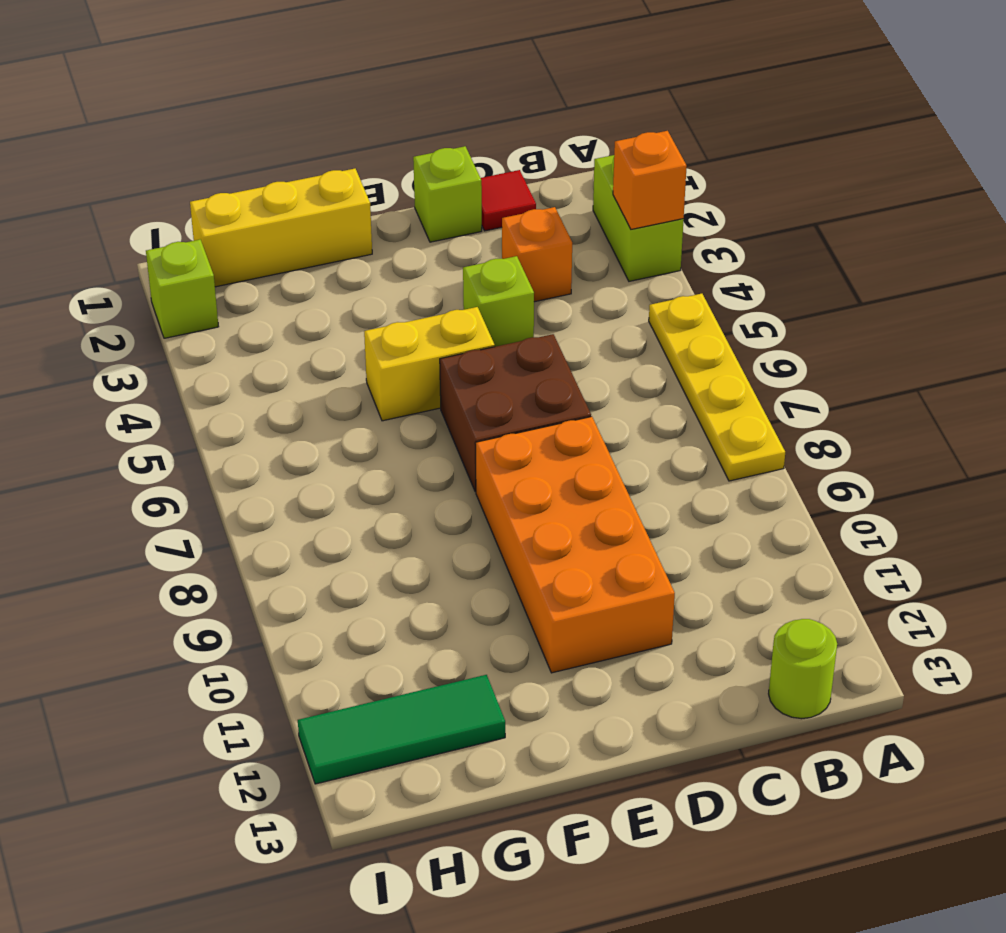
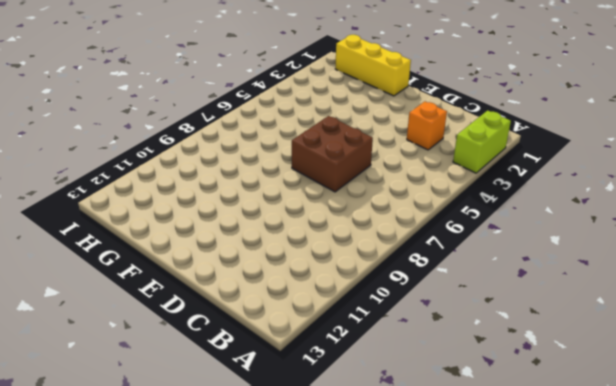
none -> yellow 1x4 plate [649,294,785,481]
none -> lime 1x1 round brick [769,619,837,719]
none -> red 1x1 tile [481,170,536,231]

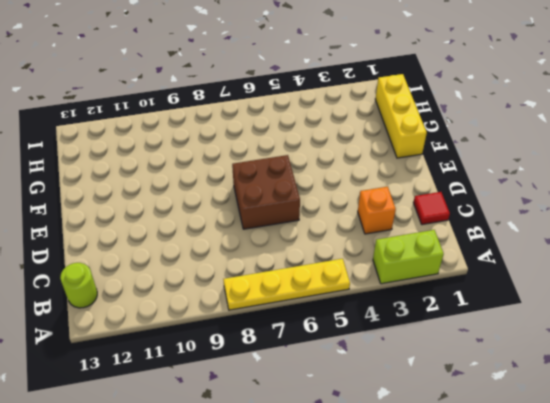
none -> lime 1x1 brick [413,146,482,242]
none -> lime 1x1 brick [463,256,534,347]
none -> orange 2x4 brick [475,417,675,673]

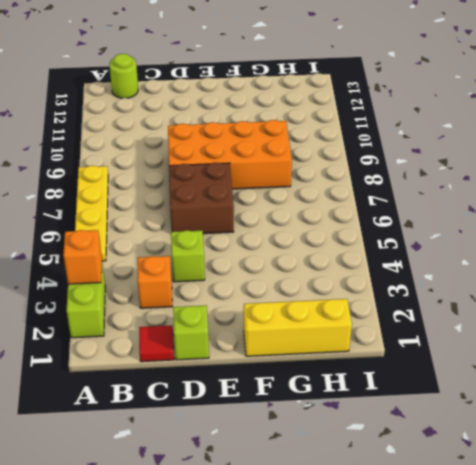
orange 2x4 brick [168,120,292,189] -> orange 2x4 brick turned to [475,417,675,673]
none -> yellow 1x2 brick [364,307,495,421]
none -> green 1x3 tile [298,675,505,784]
none -> lime 1x1 brick [146,240,219,338]

